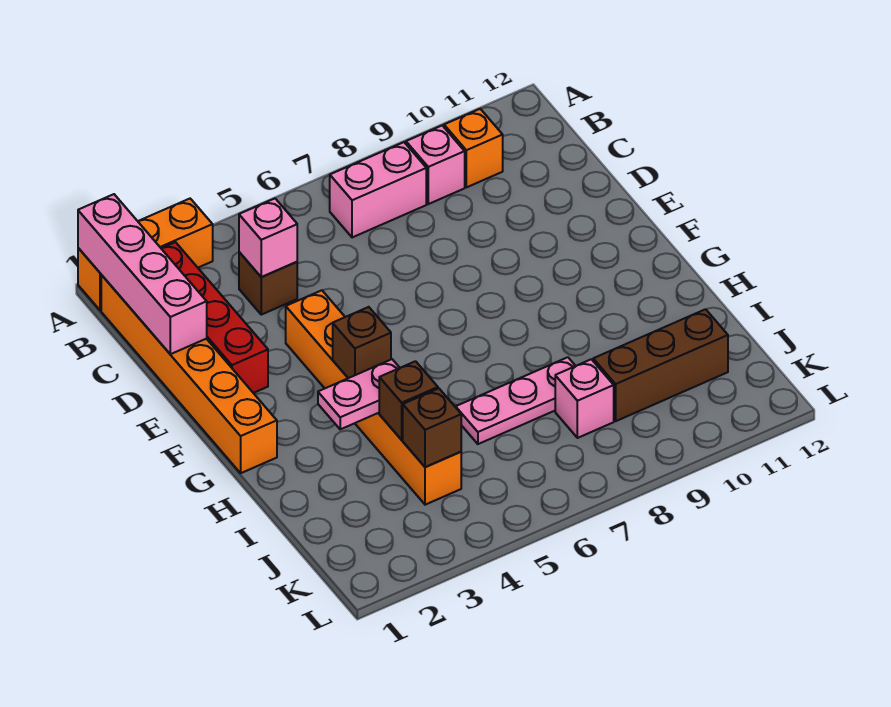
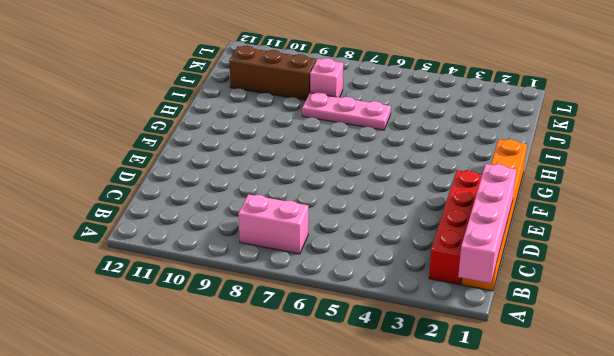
none -> orange 1x3 brick [78,199,213,310]
none -> pink 1x1 brick [406,126,465,204]
none -> orange 1x1 brick [444,109,503,187]

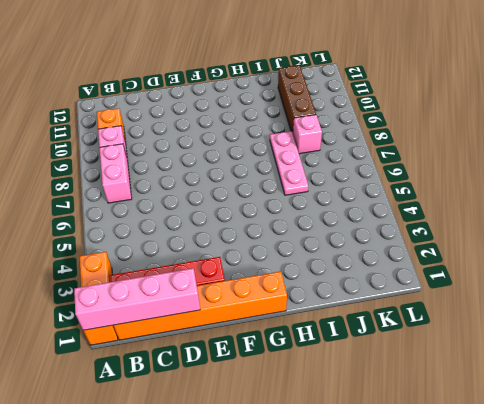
none -> brown 1x1 brick [239,252,297,315]
none -> orange 1x6 brick [286,290,461,505]
none -> pink 1x1 brick [239,199,297,277]

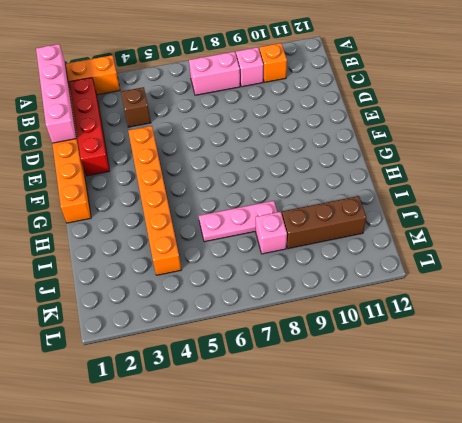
none -> pink 1x1 brick [239,199,297,277]
none -> brown 1x1 brick [333,307,391,378]
none -> pink 1x2 plate [318,359,400,429]

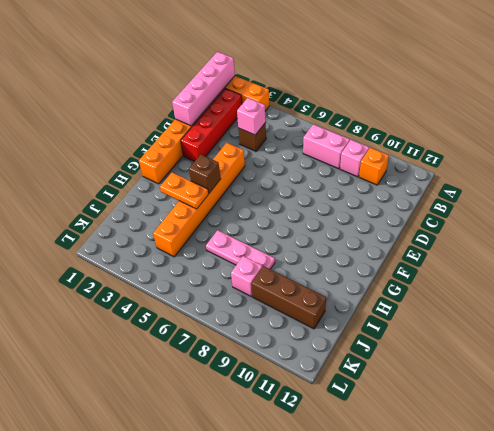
orange 1x2 plate [160,172,208,209] -> pink 1x2 plate [318,359,400,429]
none -> brown 1x1 brick [379,361,438,440]
none -> brown 1x1 brick [403,388,461,467]

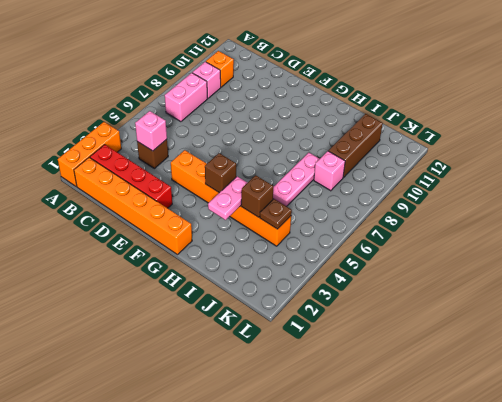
brown 1x1 plate [260,199,292,229] -> brown 1x1 brick [403,388,461,467]
none -> pink 1x4 brick [78,194,207,354]

